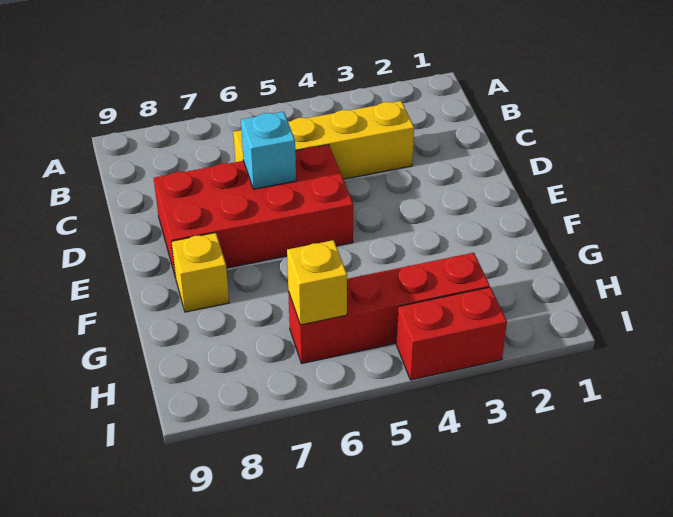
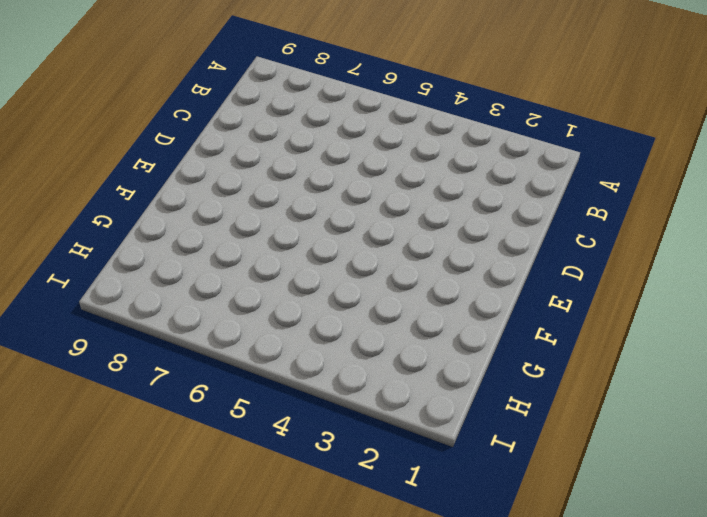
none -> yellow 1x4 brick [233,101,414,179]
none -> red 2x4 brick [154,145,353,278]

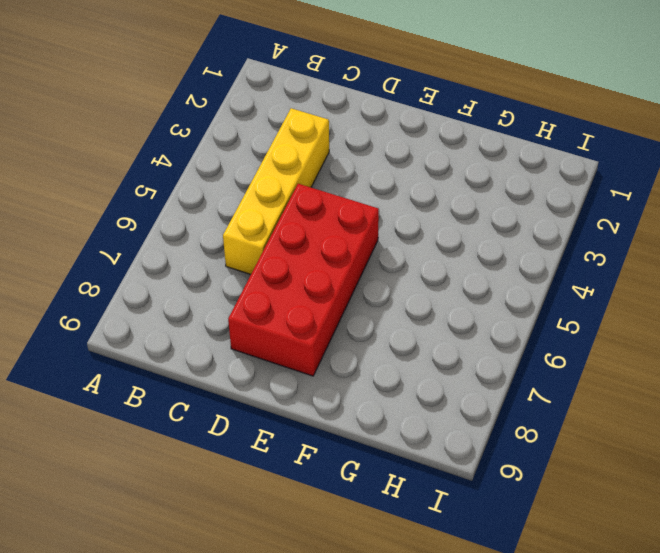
none -> yellow 1x1 brick [171,233,229,312]
none -> red 1x4 brick [288,253,490,363]

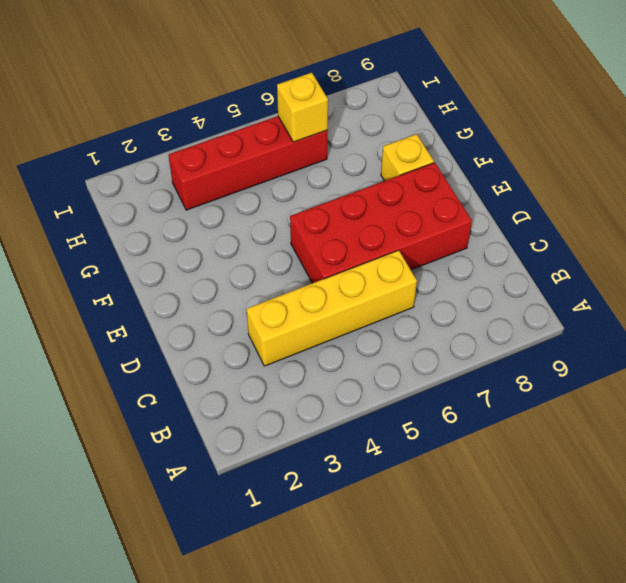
none -> red 1x2 brick [396,287,507,380]
none -> cyan 1x1 brick [241,112,296,189]

